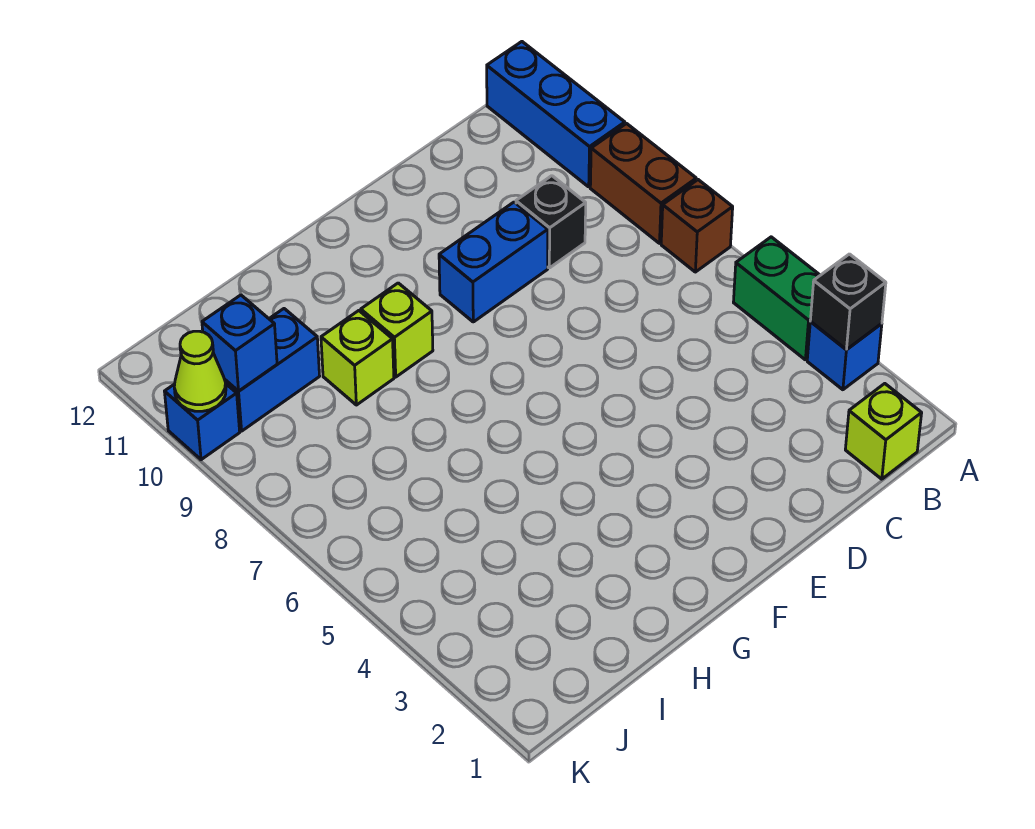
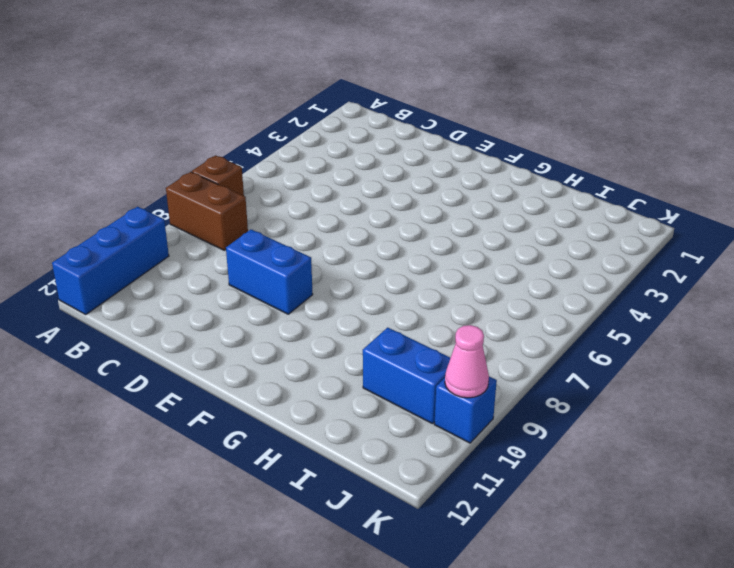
brown 1x2 brick [166,172,248,250] -> brown 1x2 brick turned to [590,124,696,243]
pink 1x1 cone [445,325,489,398] -> lime 1x1 cone [174,331,226,411]
none -> blue 1x1 brick [807,322,882,390]
none -> green 1x2 brick [733,237,820,360]
none -> lime 1x1 brick [845,384,922,479]

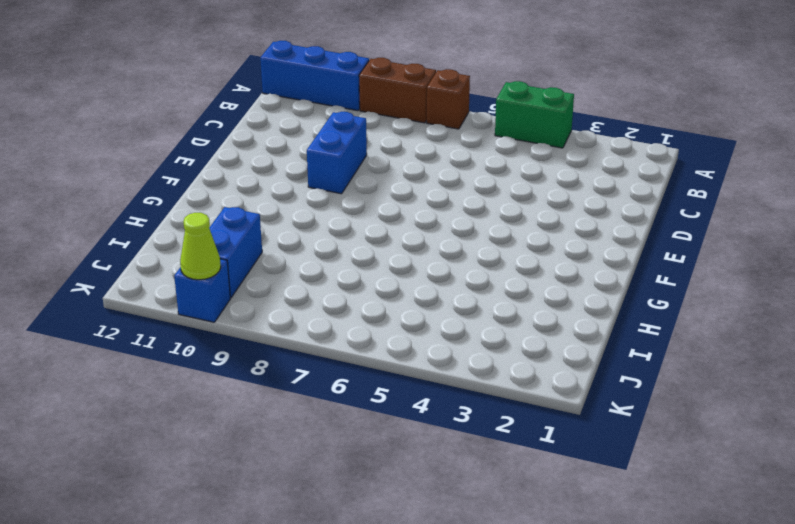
none -> blue 1x1 brick [807,322,882,390]
none -> lime 1x1 brick [845,384,922,479]
none -> black 1x1 brick [516,176,586,268]

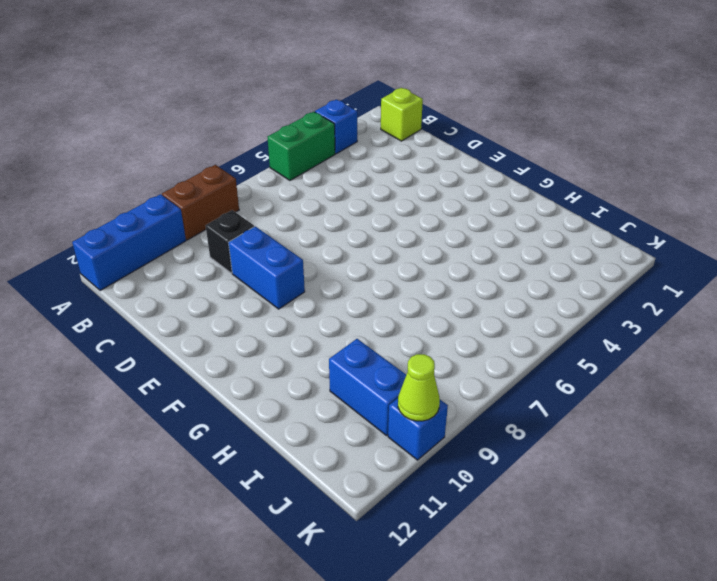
none -> brown 1x1 brick [661,180,733,272]
none -> lime 1x1 brick [361,283,433,377]
none -> lime 1x1 brick [321,311,394,405]

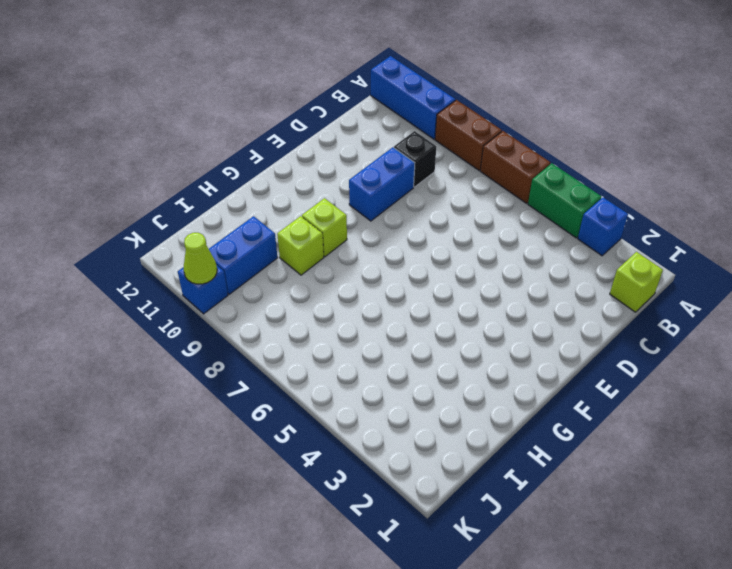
brown 1x2 brick [480,131,550,203] -> brown 1x1 brick [661,180,733,272]
none -> black 1x1 brick [810,254,886,349]
none -> blue 1x1 brick [202,295,277,391]

